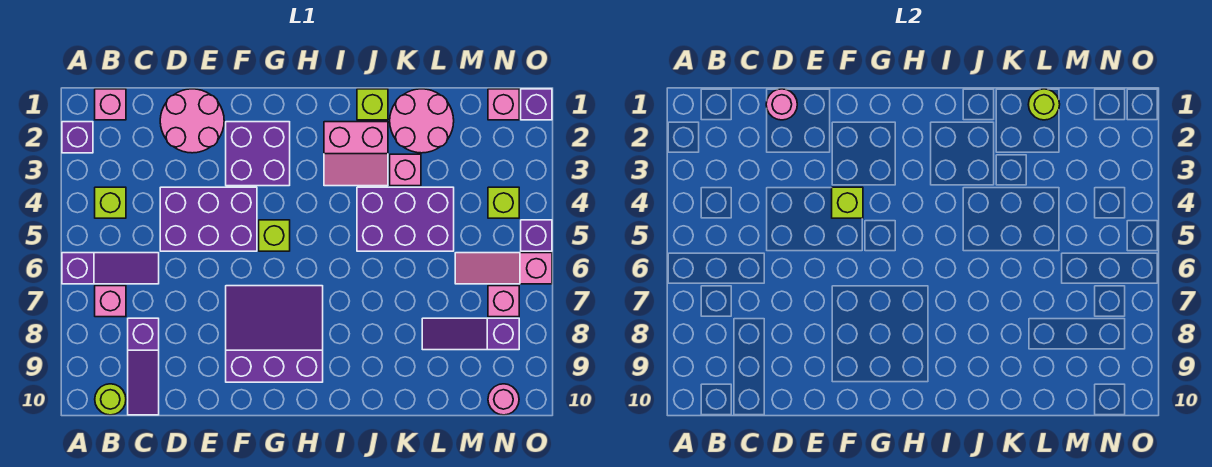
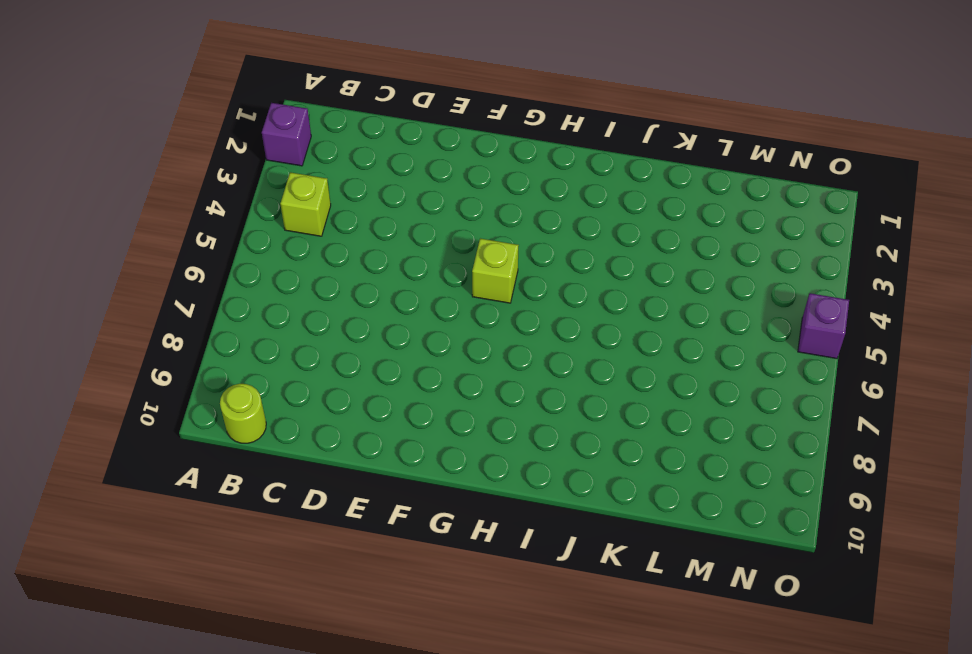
none -> purple 1x3 slope [62,253,159,284]
none -> pink 1x1 brick [95,89,126,120]
none -> pink 1x1 brick [95,286,126,317]

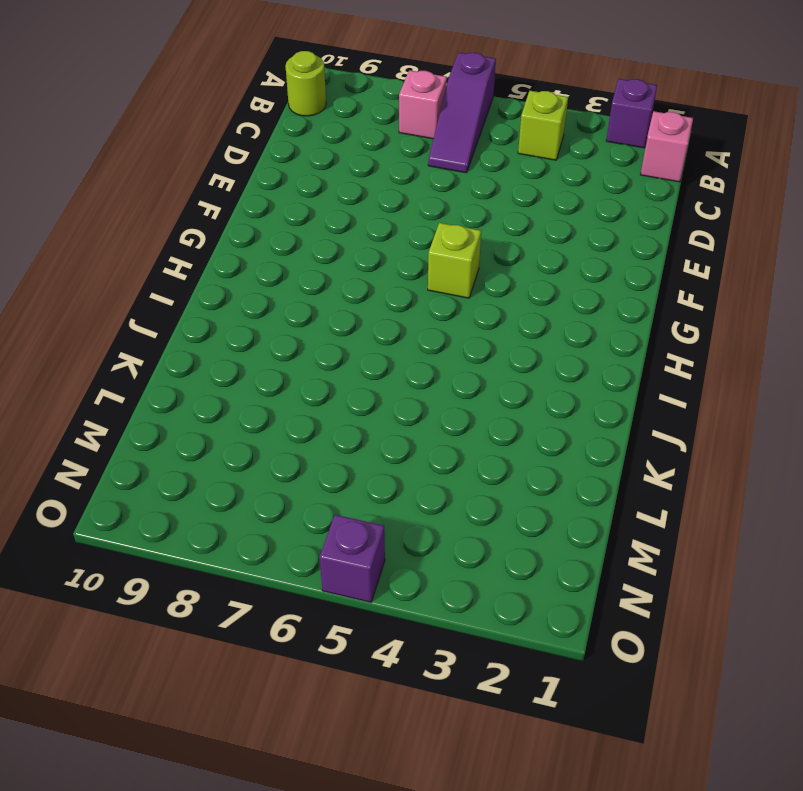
none -> purple 1x3 slope [128,318,159,415]
none -> pink 2x2 round brick [160,89,224,153]
none -> purple 2x3 brick [160,187,257,251]

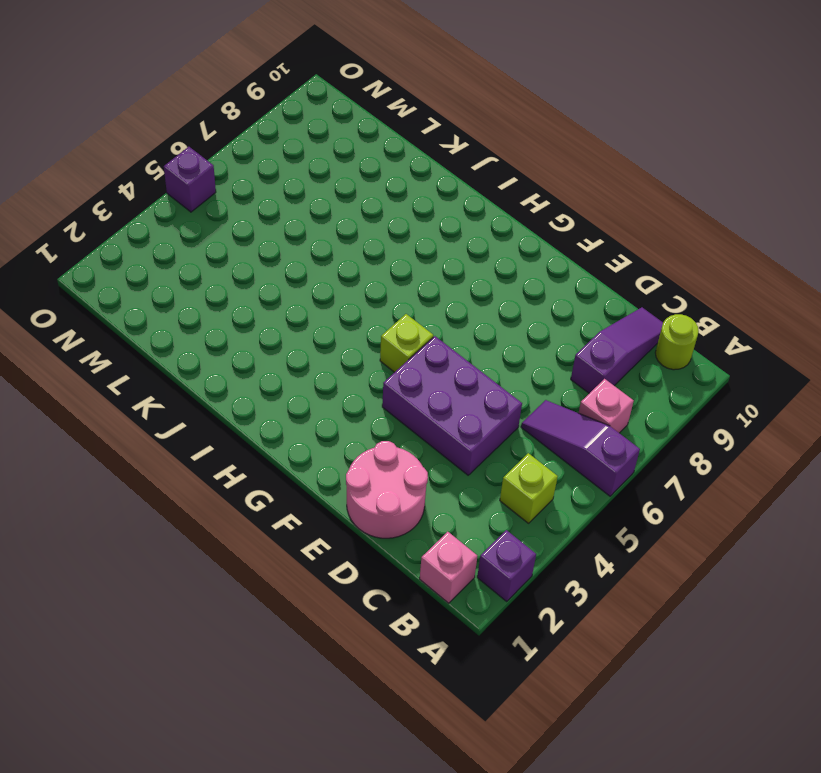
none -> purple 2x2 brick [226,122,290,186]
none -> purple 3x3 slope [226,286,323,382]
none -> pink 2x2 slope [324,122,388,186]

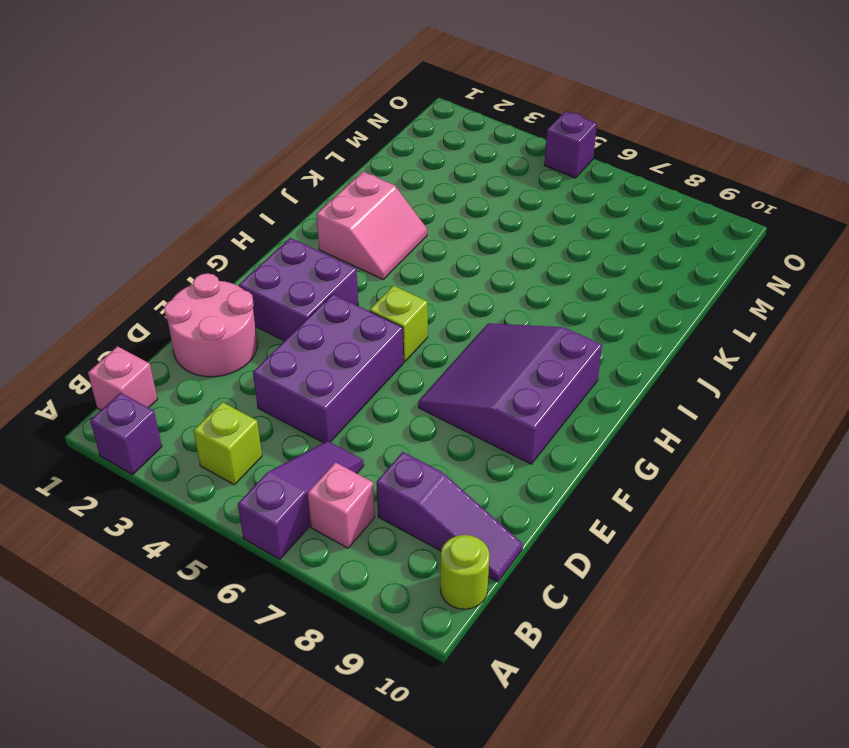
none -> lime 1x1 brick [357,89,388,120]
none -> purple 2x3 brick [357,187,454,251]
none -> pink 2x2 round brick [390,89,454,153]

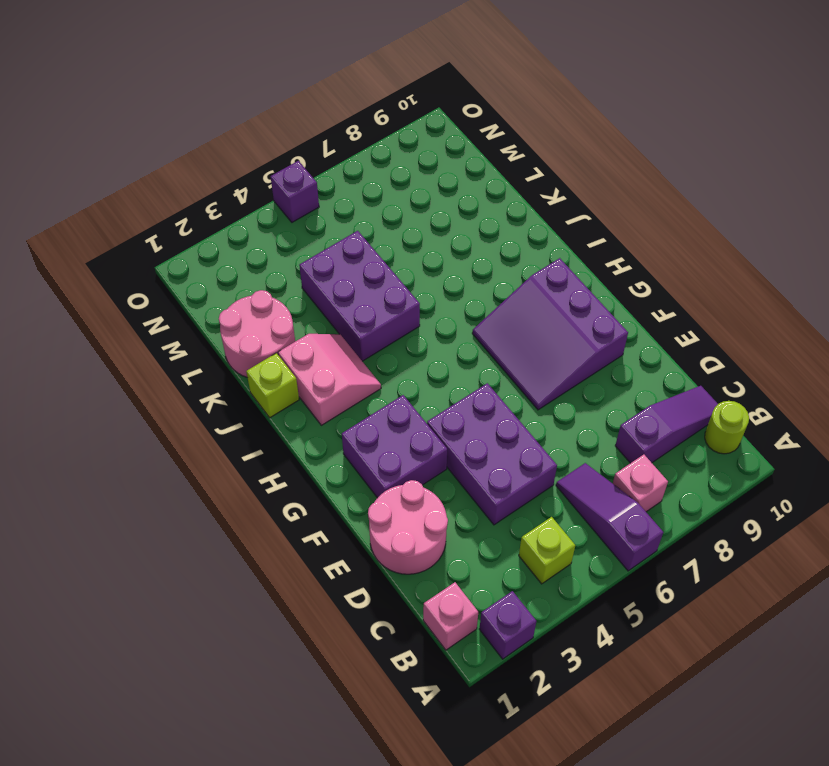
none -> lime 1x1 brick [259,220,290,251]
none -> pink 1x1 brick [390,154,421,186]
none -> purple 1x3 slope [422,318,519,350]

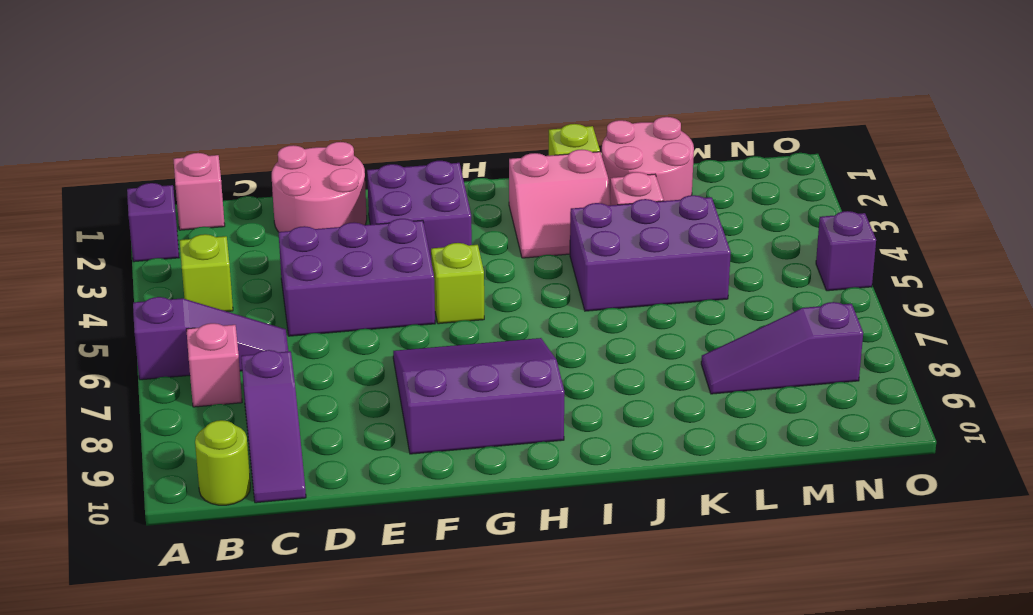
none -> pink 1x3 slope [455,253,552,284]
none -> pink 1x1 brick [488,89,519,120]
none -> lime 1x1 brick [488,187,519,218]

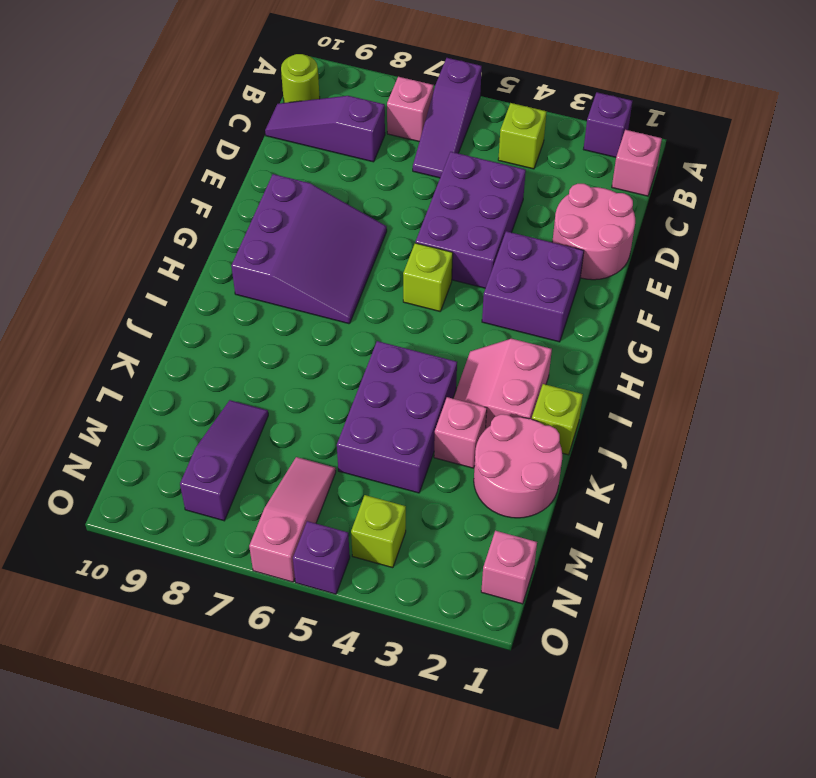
none -> pink 1x1 brick [488,286,519,317]
none -> pink 1x1 round brick [488,384,519,415]
none -> purple 1x1 brick [521,89,552,120]

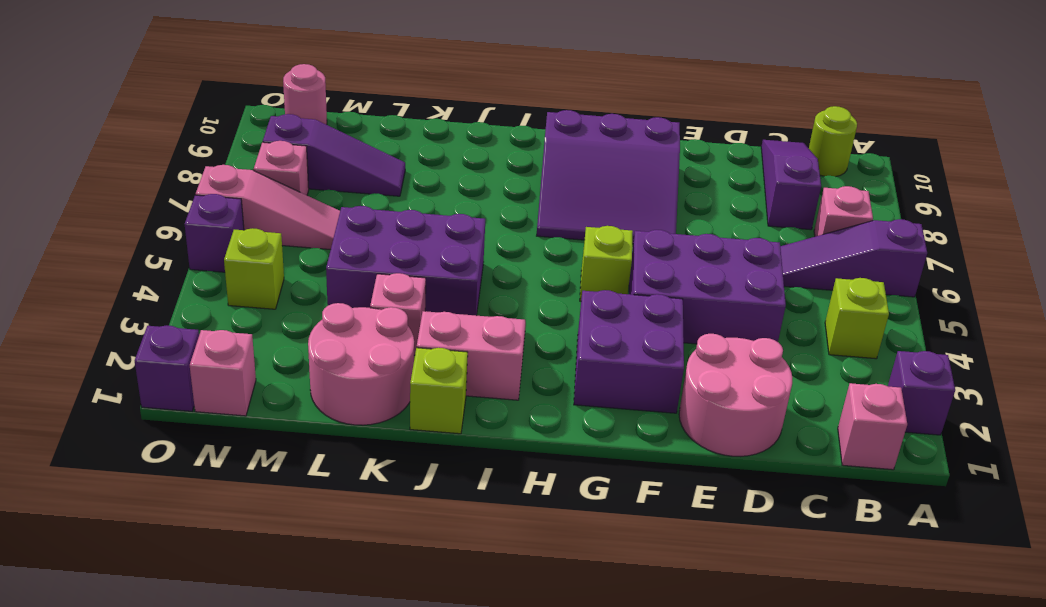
none -> pink 1x1 round brick [766,89,797,120]
none -> lime 1x1 brick [832,187,863,218]
none -> lime 1x1 round brick [1028,89,1060,120]

